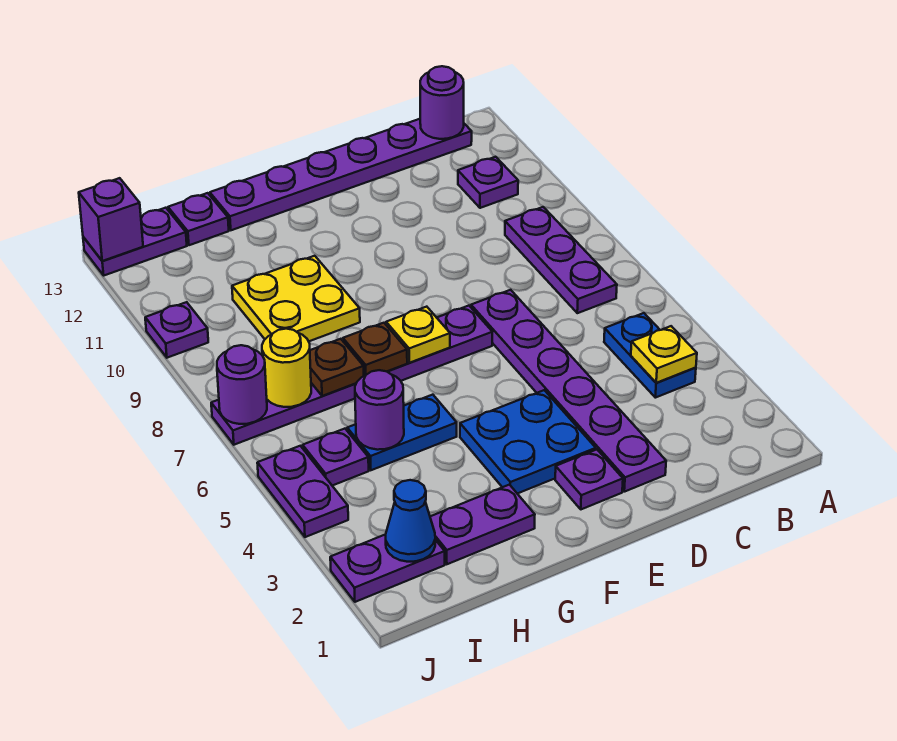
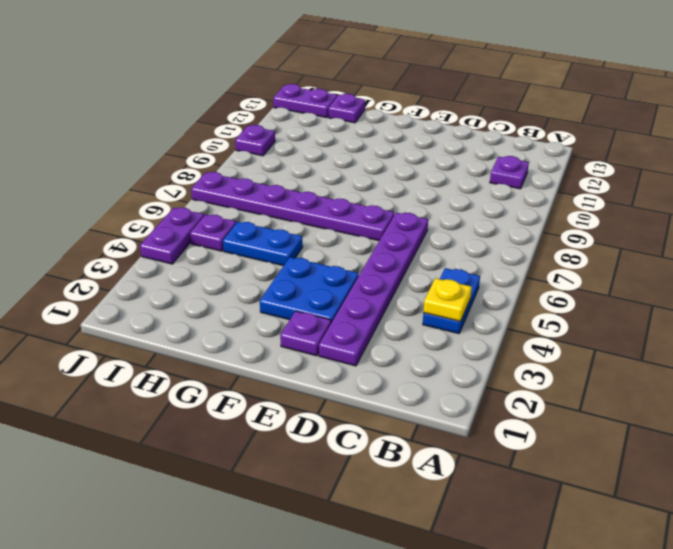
none -> purple 1x3 plate [505,207,617,313]
none -> purple 1x6 plate [210,119,472,230]
none -> purple 1x2 plate [430,485,535,564]

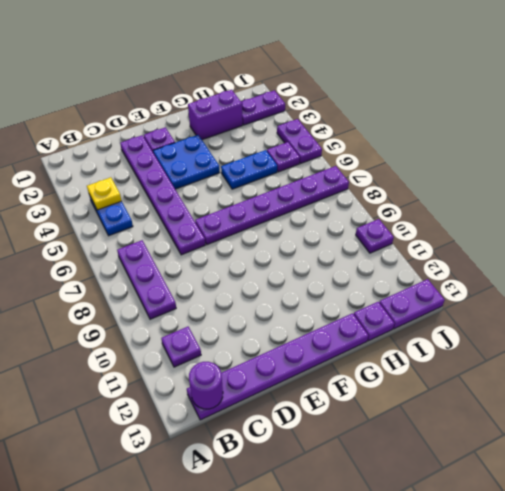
purple 1x2 brick [188,90,243,140] -> purple 1x2 plate [430,485,535,564]
none -> yellow 2x2 plate [232,256,360,341]
none -> yellow 1x1 plate [386,307,450,363]
none -> brown 1x1 plate [343,323,407,376]

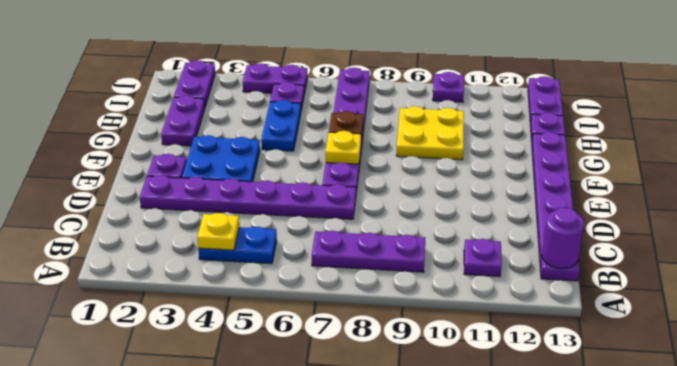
none -> purple 1x1 round brick [355,370,404,450]
none -> brown 1x1 plate [310,339,364,396]
none -> blue 1x1 cone [386,480,435,562]

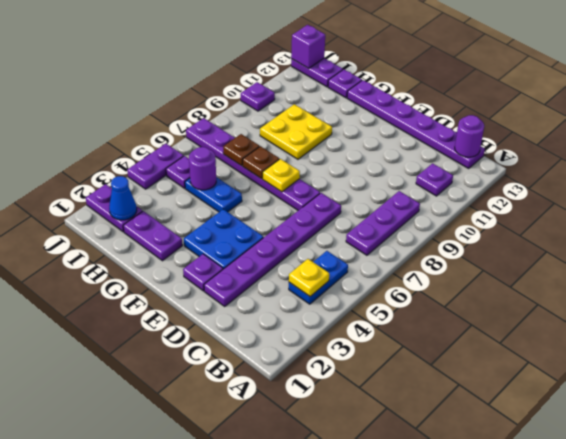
none -> yellow 1x1 round brick [262,329,311,407]
none -> purple 1x1 round brick [217,345,267,424]

